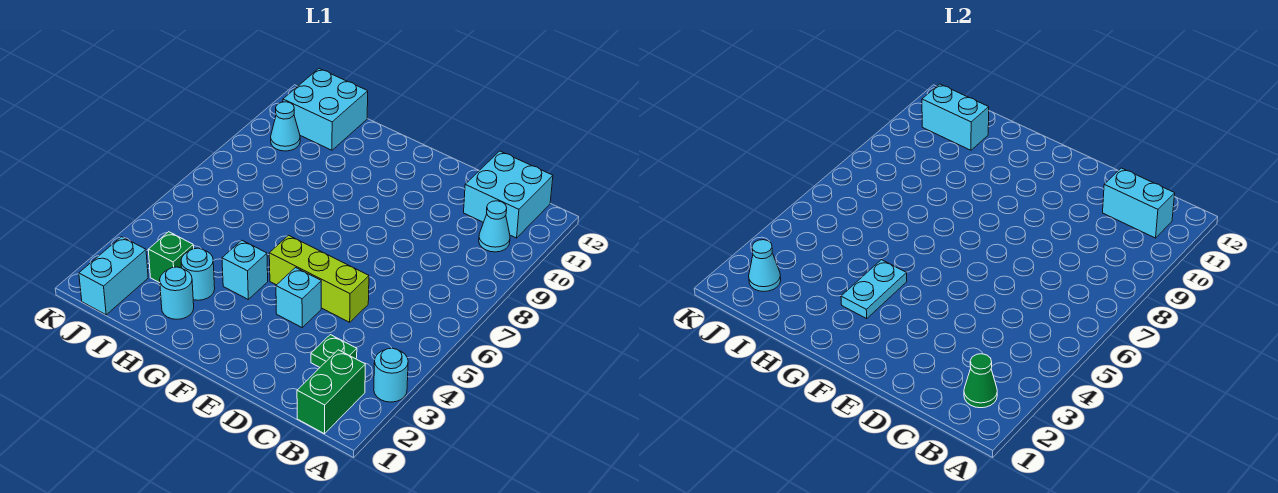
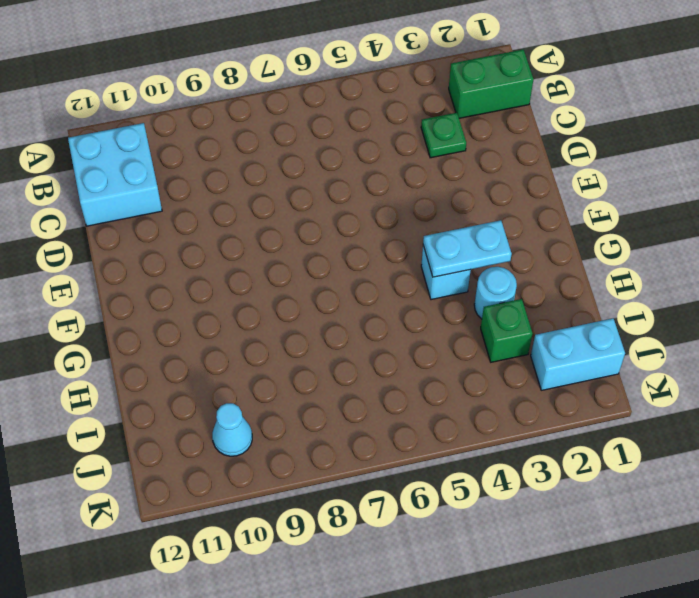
none -> cyan 1x1 round brick [374,348,408,402]
none -> cyan 1x1 cone [479,201,510,252]
none -> lime 1x3 brick [269,235,369,322]

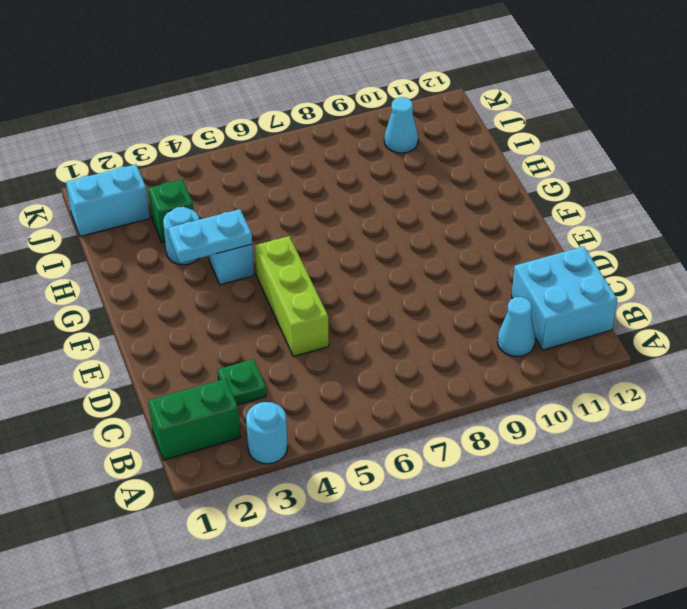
none -> cyan 1x1 brick [276,268,321,327]
none -> cyan 1x1 round brick [160,267,194,319]
none -> cyan 2x2 brick [283,69,368,150]

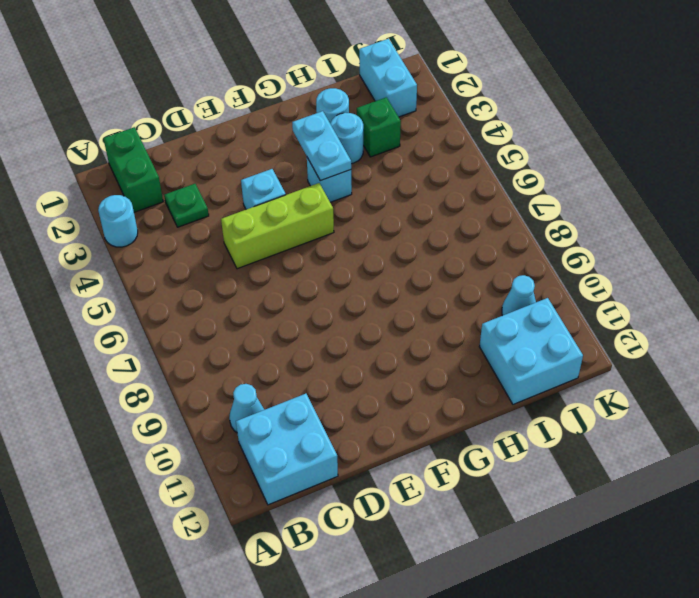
none -> green 1x1 cone [964,354,997,408]
none -> cyan 1x2 brick [1103,168,1175,238]
none -> cyan 1x2 brick [922,84,989,150]

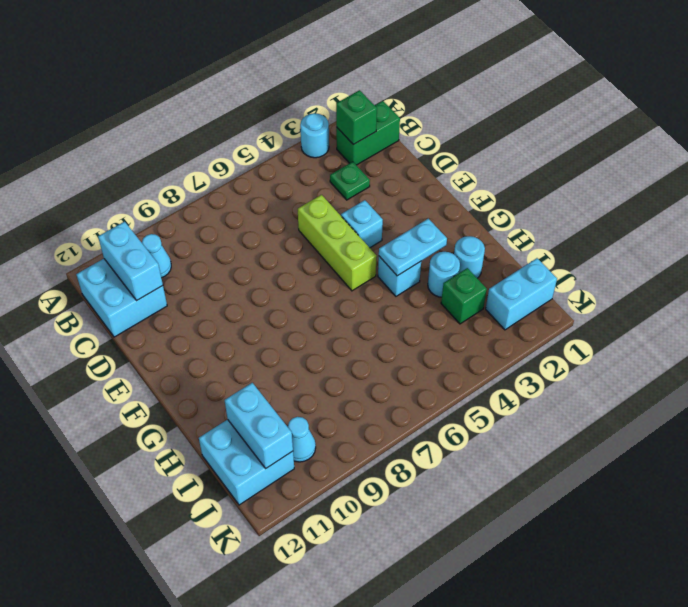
green 1x1 brick [336,90,377,145] -> green 1x1 cone [964,354,997,408]
none -> cyan 1x1 cone [749,240,781,292]

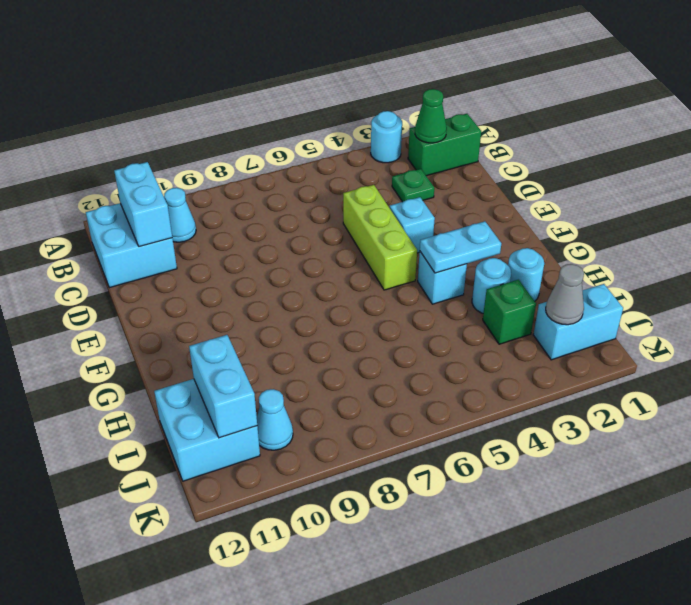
grey 1x1 cone [546,264,584,325] -> cyan 1x1 cone [749,240,781,292]

